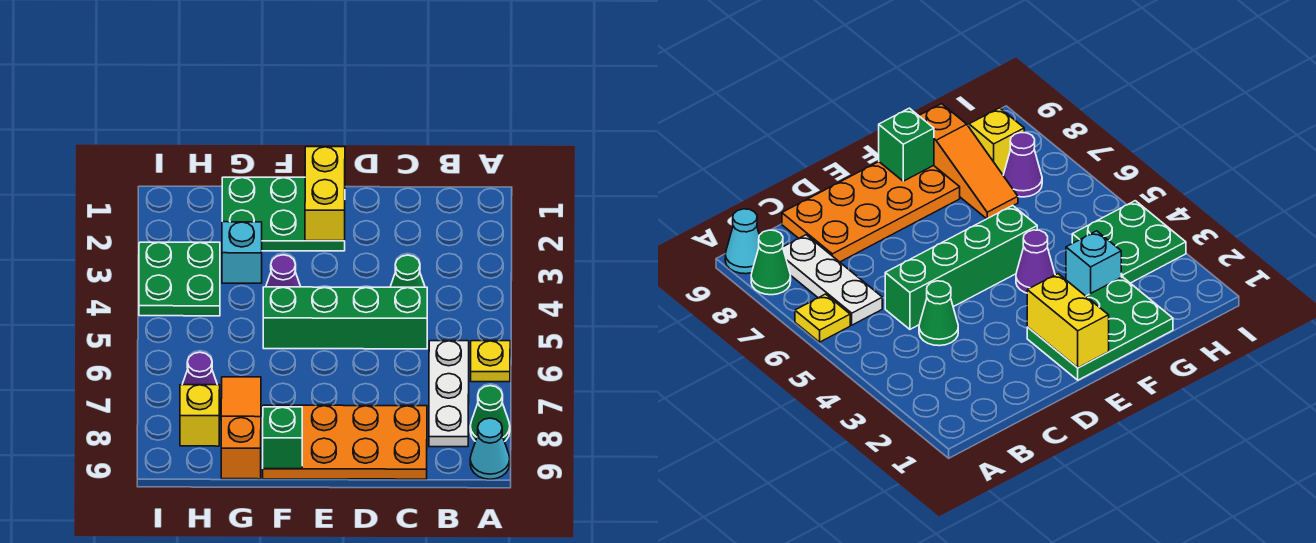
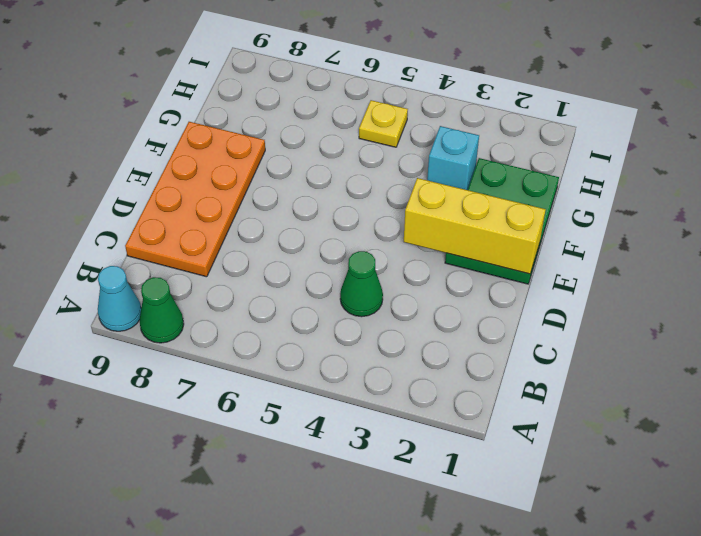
yellow 1x3 brick [404,178,546,274] -> yellow 1x2 brick [305,147,345,241]
yellow 1x1 plate [359,100,408,147] -> yellow 1x1 plate moved to [471,341,510,382]
none -> white 1x3 plate [429,341,469,447]
none -> green 1x4 brick [263,287,427,349]
none -> purple 1x1 cone [266,255,301,287]

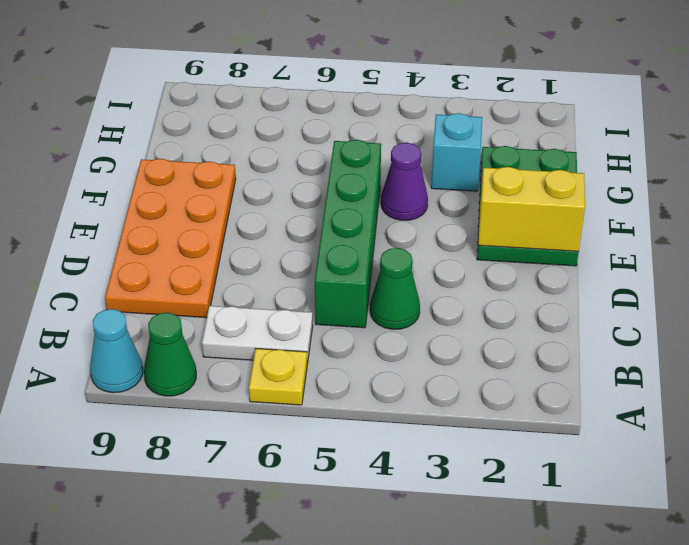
white 1x2 plate [202,306,313,364] -> white 1x3 plate [429,341,469,447]
none -> orange 1x3 slope [221,377,261,479]
none -> green 2x2 plate [139,242,220,316]
none -> purple 1x1 cone [182,352,217,385]

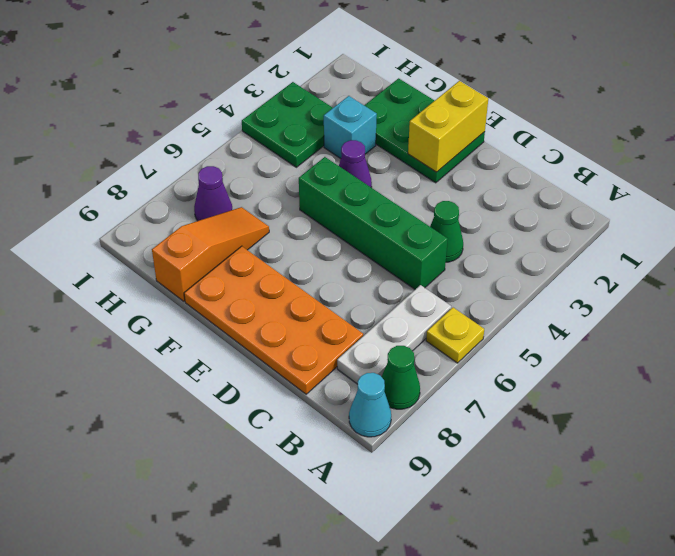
none -> yellow 1x1 brick [180,385,220,446]
none -> green 1x1 brick [263,407,302,469]

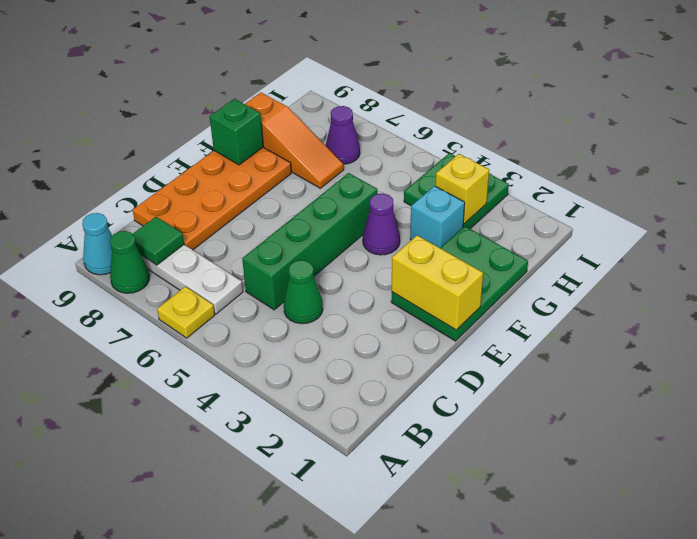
green 1x1 tile [133,217,184,265] -> none
yellow 1x1 brick [436,154,489,224] -> yellow 1x1 brick moved to [180,385,220,446]

